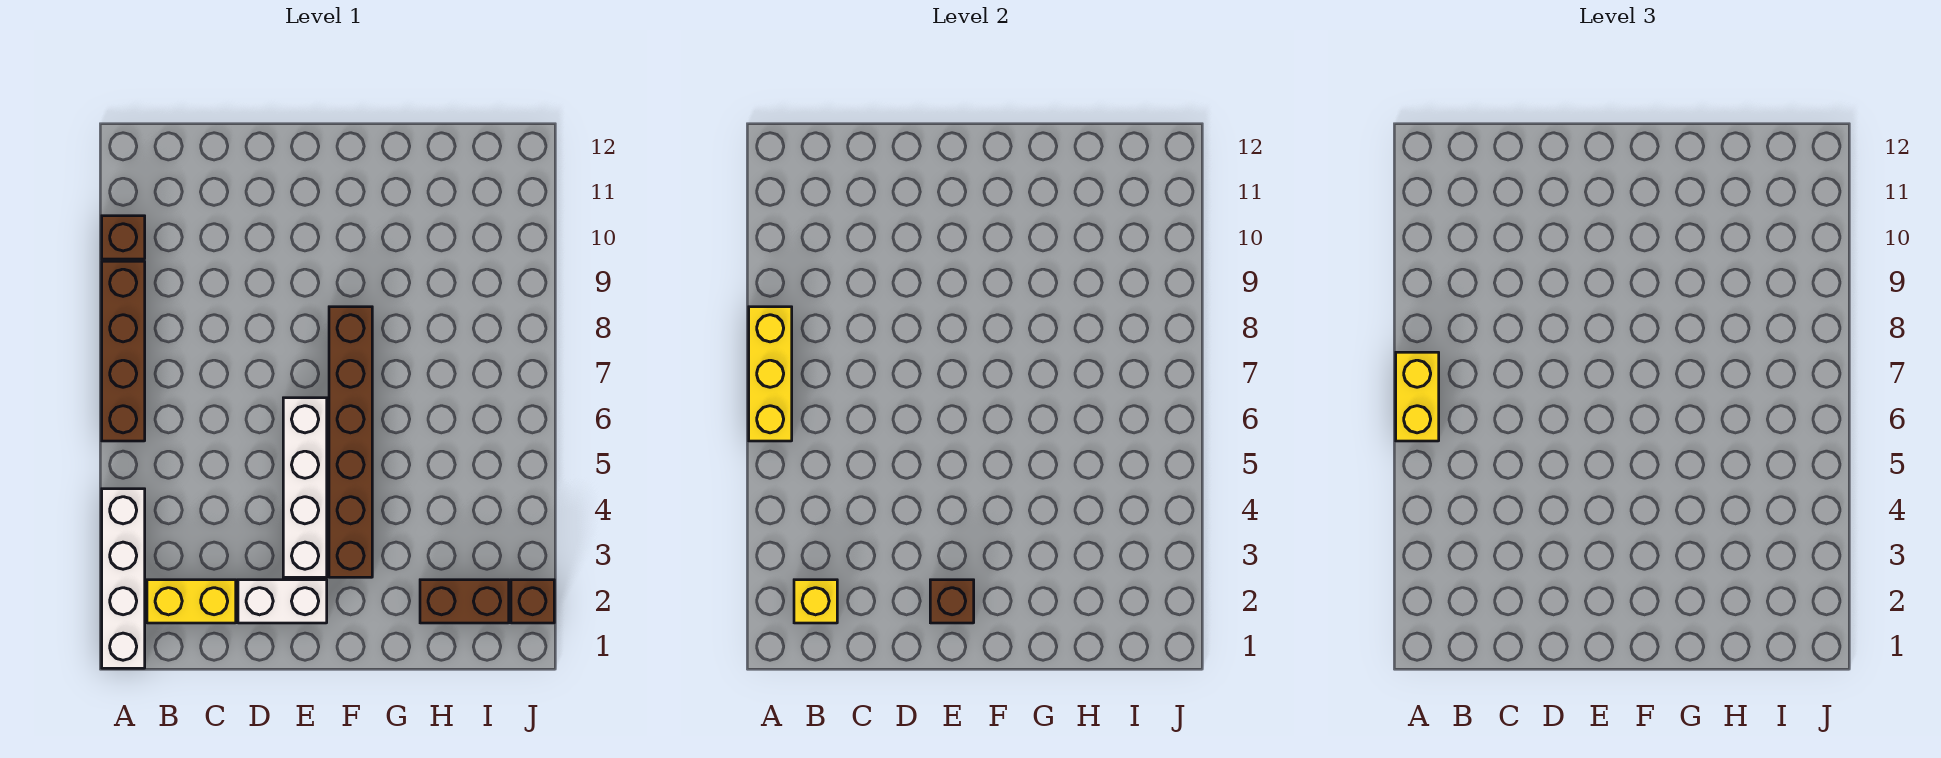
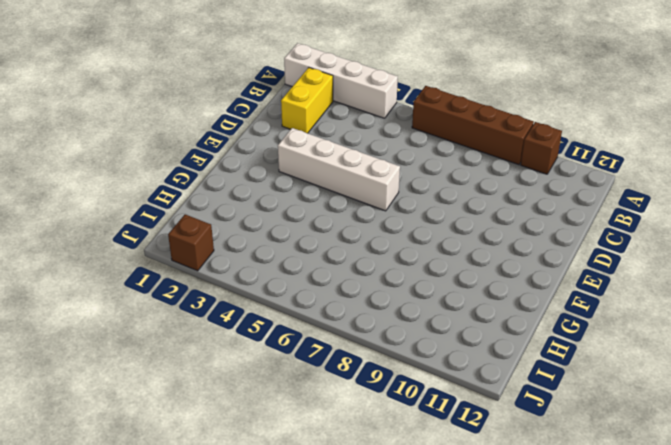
none -> white 1x2 brick [238,580,327,623]
none -> brown 1x6 brick [329,307,372,577]
none -> brown 1x2 brick [420,580,509,623]

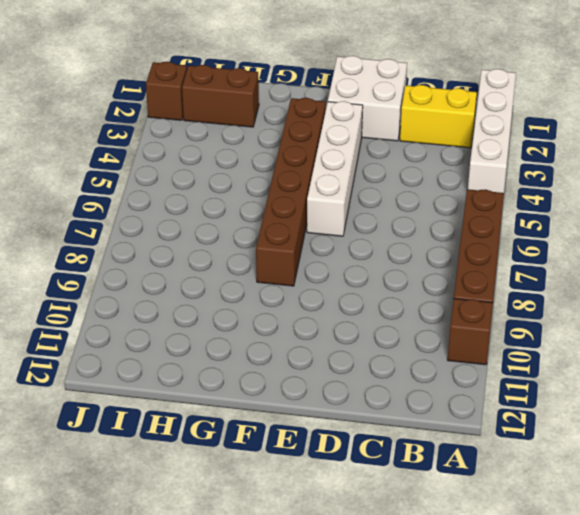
white 2x2 brick [328,56,407,141] -> white 1x2 brick [238,580,327,623]
none -> yellow 1x3 brick [749,307,792,441]
none -> yellow 1x1 brick [794,580,837,623]
none -> brown 1x1 brick [930,580,974,623]

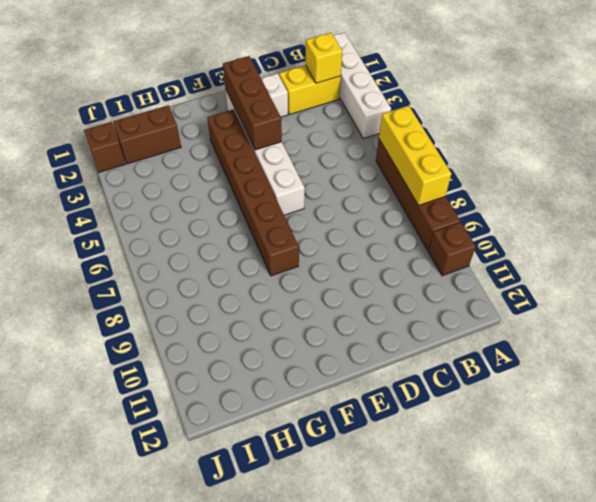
brown 1x3 brick [223,56,282,150] -> brown 1x1 brick [930,580,974,623]
none -> yellow 1x2 brick [1396,352,1439,441]

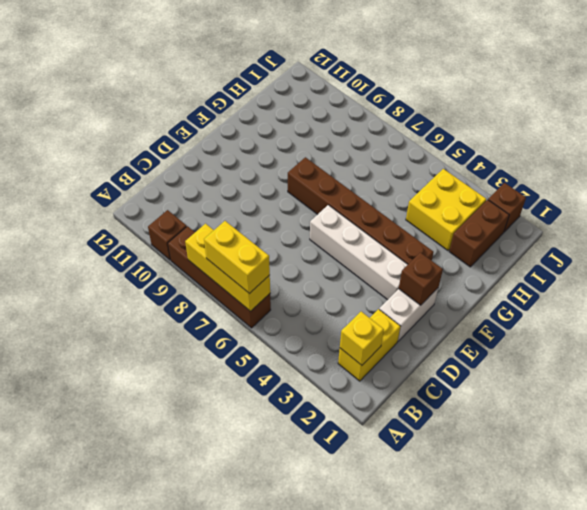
yellow 2x2 brick [406,169,486,250] -> none
none -> white 1x4 brick [102,489,145,668]

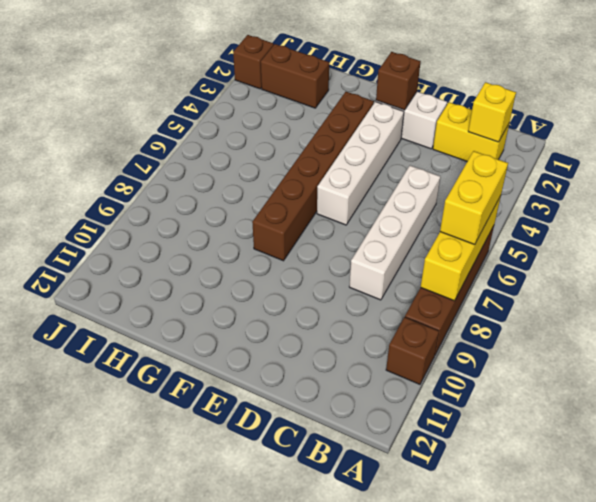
white 1x4 brick [349,166,440,300] -> white 1x4 brick moved to [102,489,145,668]

